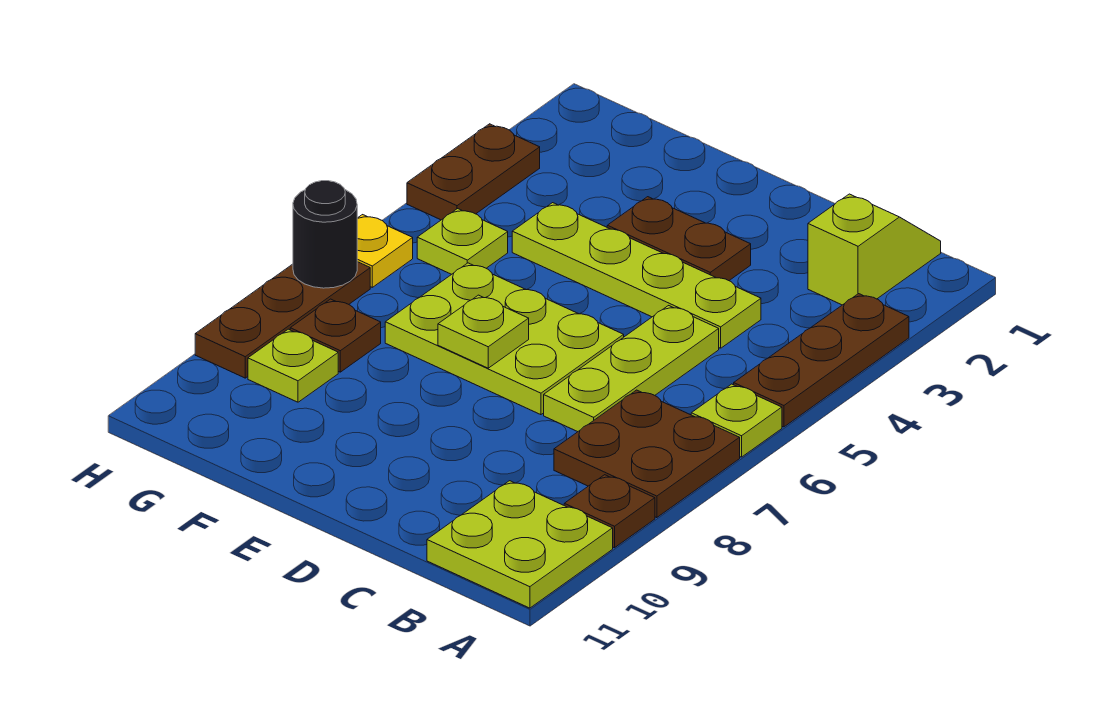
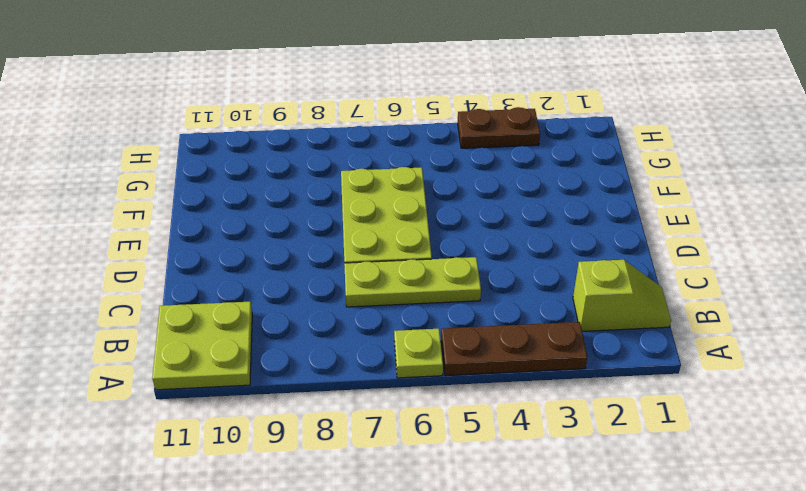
none -> brown 2x2 plate [554,390,740,518]
none -> brown 1x1 plate [564,475,655,548]
none -> lime 1x4 plate [512,203,761,348]

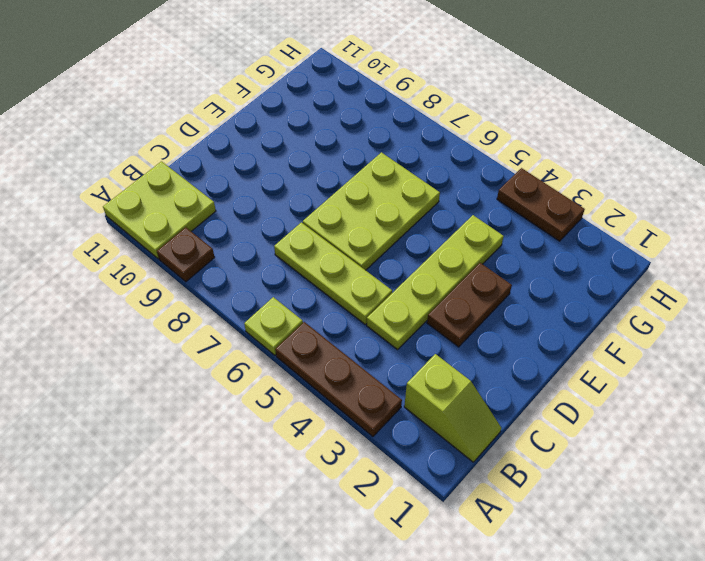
none -> brown 2x2 plate [554,390,740,518]
none -> lime 1x1 plate [417,209,508,274]
none -> brown 1x1 plate [290,299,381,372]

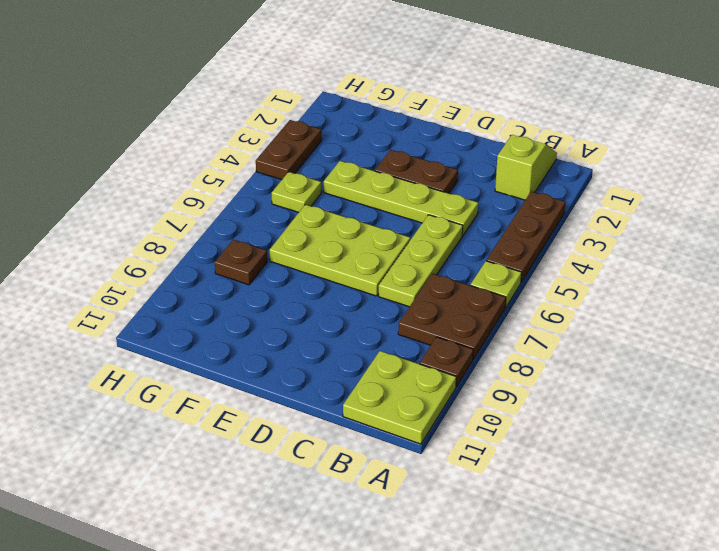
none -> lime 1x1 plate [248,329,338,402]
none -> yellow 1x1 plate [357,215,413,287]
none -> brown 1x3 plate [195,262,370,378]

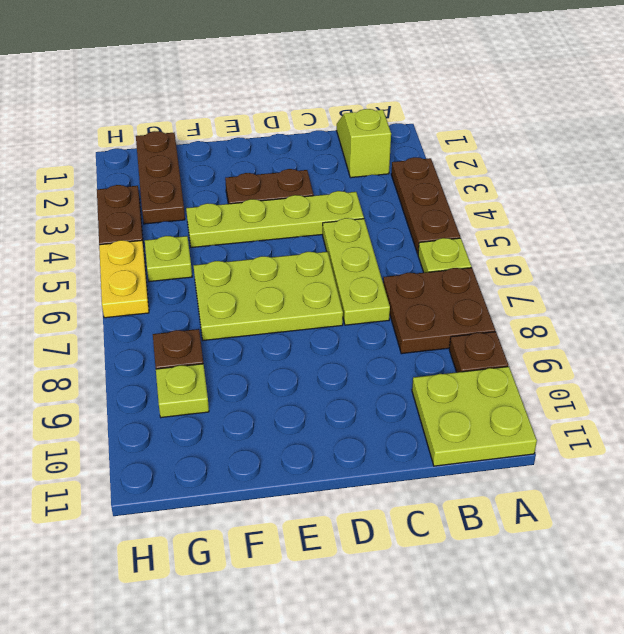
brown 1x3 plate [136,131,185,224] -> brown 1x3 plate moved to [195,262,370,378]
yellow 1x2 plate [99,240,149,318] -> yellow 1x1 plate [357,215,413,287]
none -> lime 1x1 plate [438,295,529,368]
none -> black 1x1 round brick [293,181,357,288]

